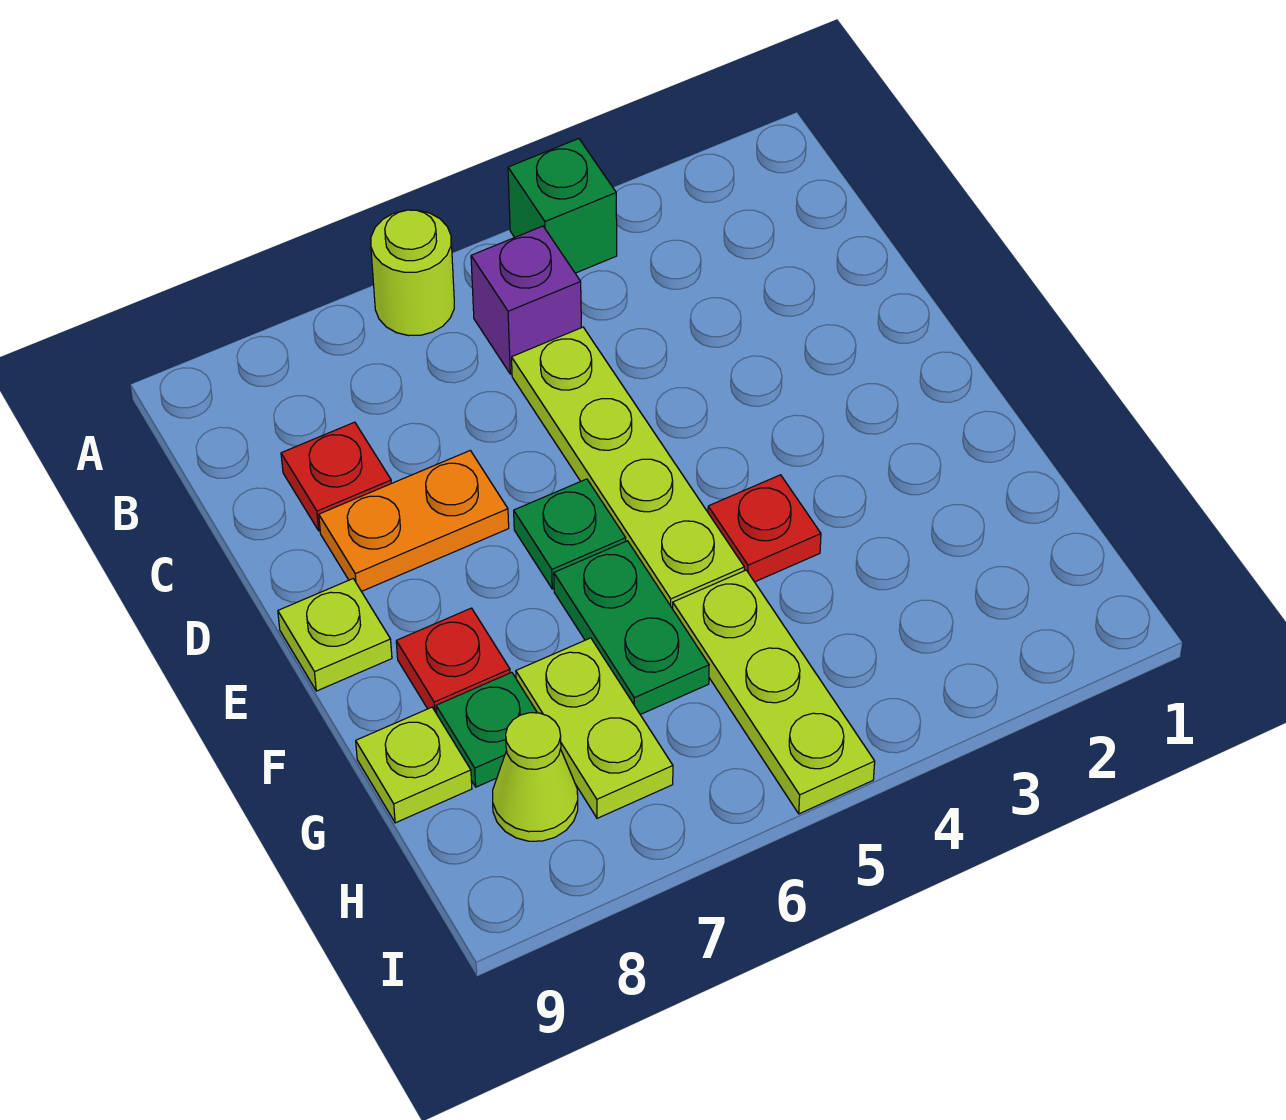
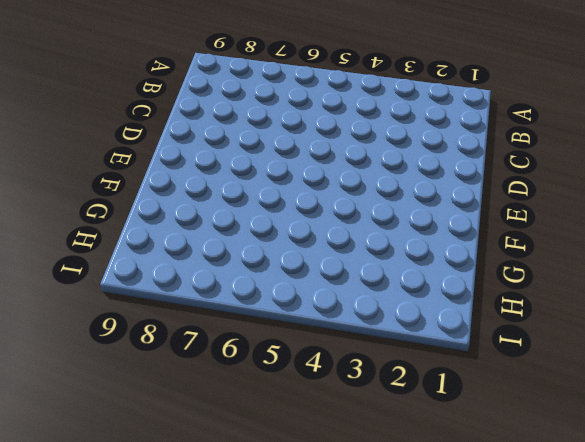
none -> green 1x1 brick [508,139,617,273]
none -> lime 1x1 round brick [371,210,454,336]
none -> purple 1x1 brick [471,226,581,374]

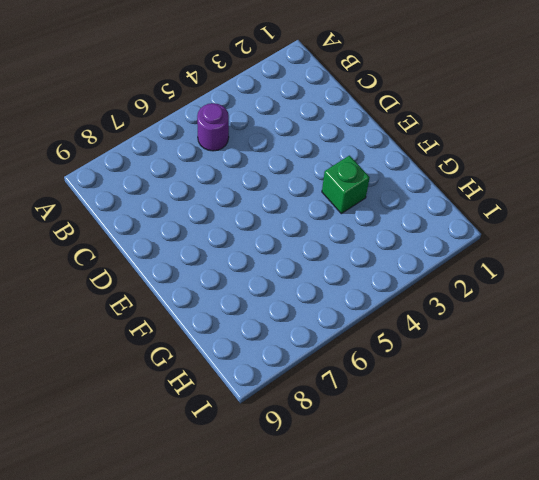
purple 1x1 round brick [197,103,229,151] -> purple 1x1 brick [471,226,581,374]
green 1x1 brick [322,156,370,214] -> green 1x1 brick moved to [508,139,617,273]
none -> lime 1x1 round brick [371,210,454,336]
none -> lime 1x4 plate [512,327,744,609]
none -> red 1x1 plate [281,422,391,531]

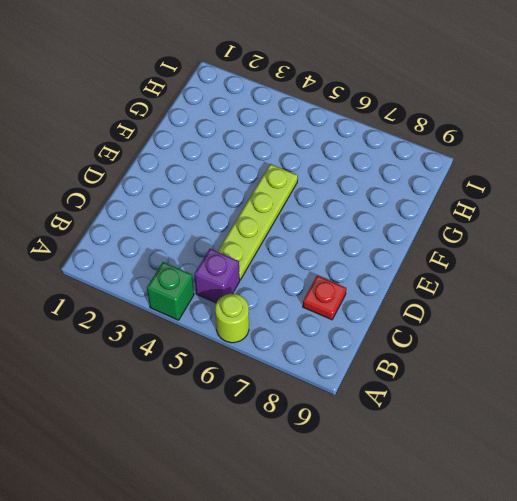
none -> orange 1x2 plate [319,451,509,591]
none -> green 1x1 plate [514,479,626,589]
none -> lime 1x1 plate [278,579,392,691]

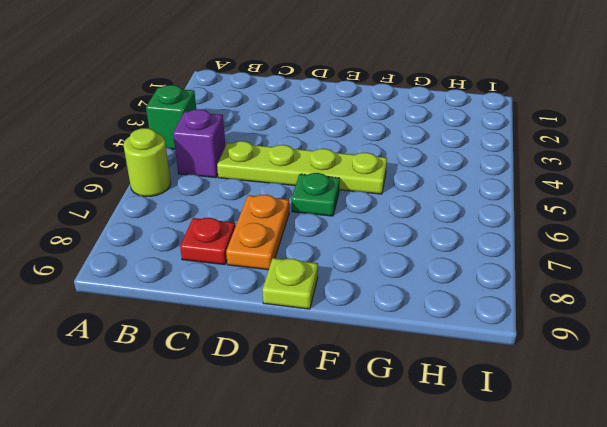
none -> red 1x1 plate [708,475,821,582]
none -> green 1x2 plate [554,541,709,715]
none -> red 1x1 plate [396,608,510,714]

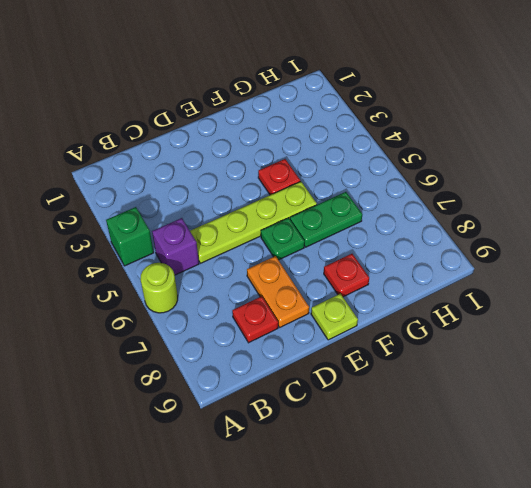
none -> lime 1x3 plate [673,570,875,814]
none -> lime 1x2 plate [516,638,673,818]
none -> green 1x1 plate [436,672,537,787]

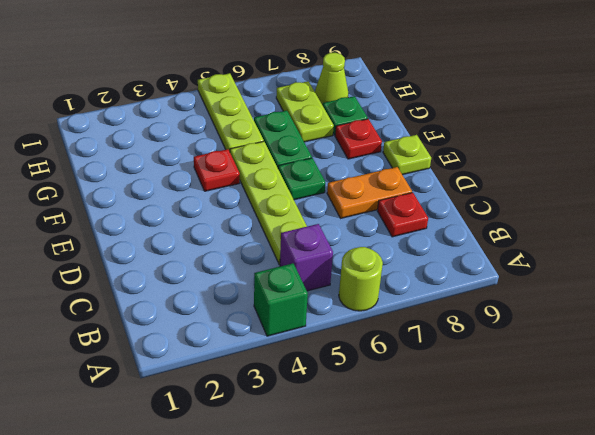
none -> lime 1x1 plate [356,707,472,823]

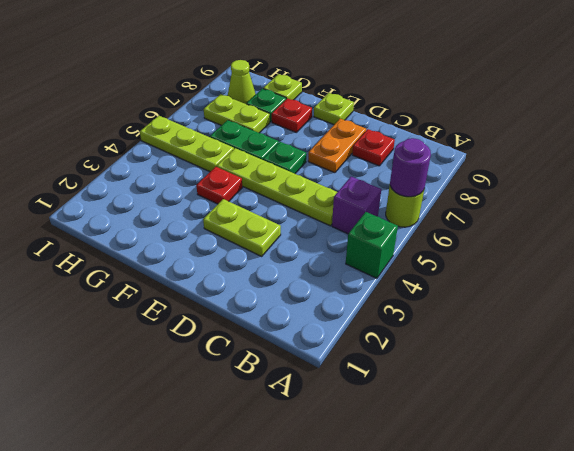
purple 1x1 round brick [390,138,431,197] -> none
lime 1x2 plate [203,199,281,256] -> none

